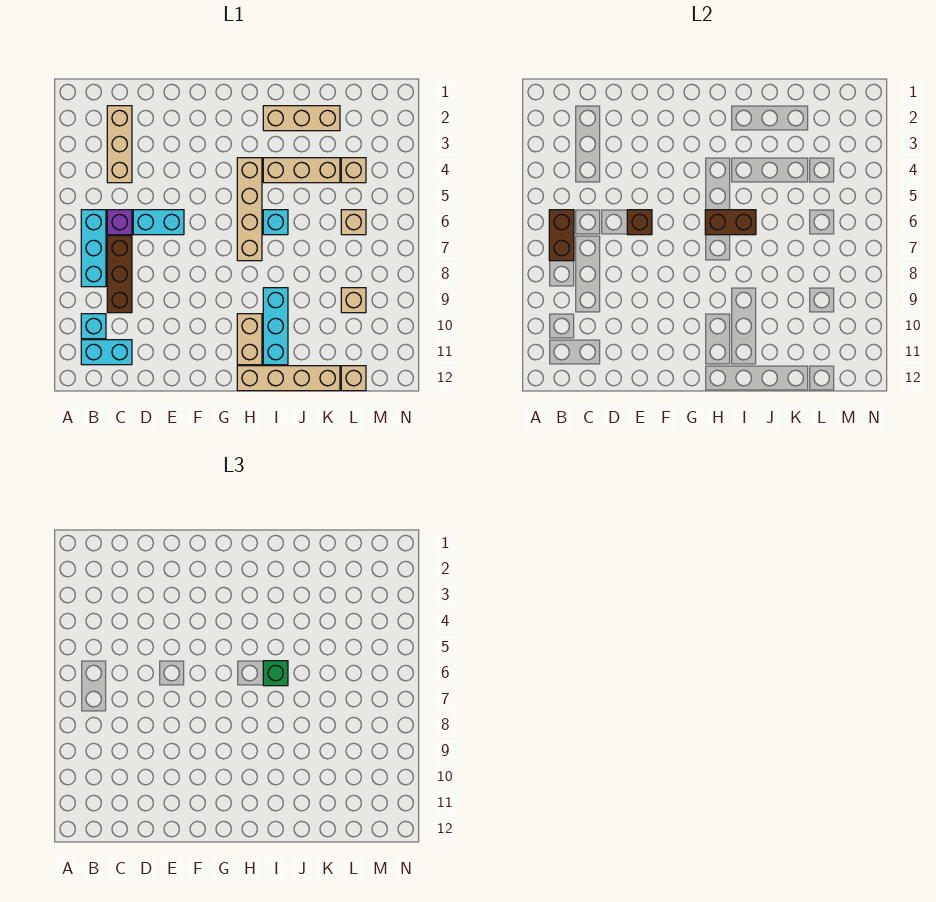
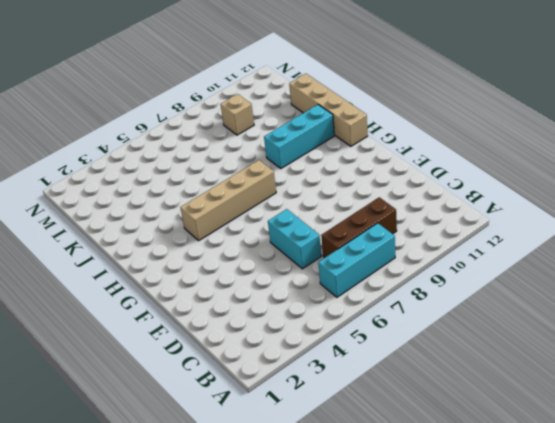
none -> cyan 1x1 brick [81,314,106,339]
none -> cyan 1x2 brick [81,340,132,365]
none -> tan 1x3 brick [107,106,132,183]

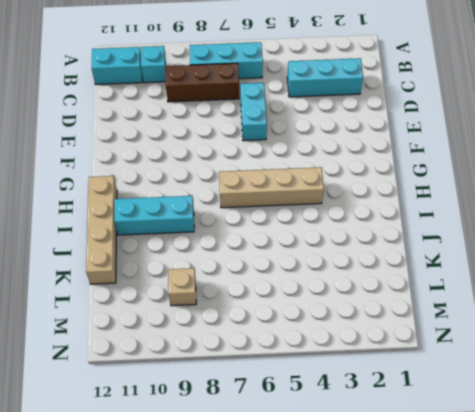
cyan 1x2 brick [92,47,142,85] -> cyan 1x2 brick turned to [81,340,132,365]
cyan 1x3 brick [287,58,363,97] -> tan 1x3 brick [107,106,132,183]
none -> purple 1x1 brick [107,210,132,235]
none -> tan 1x2 brick [237,314,262,365]
none -> tan 1x3 brick [263,106,340,131]

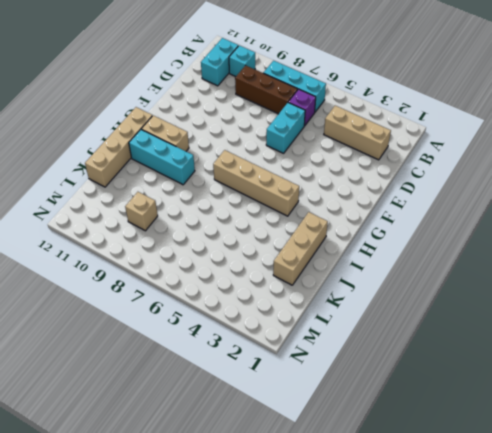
none -> tan 1x3 brick [263,158,340,183]
none -> cyan 1x1 brick [263,210,288,235]
none -> tan 1x1 brick [341,158,366,183]

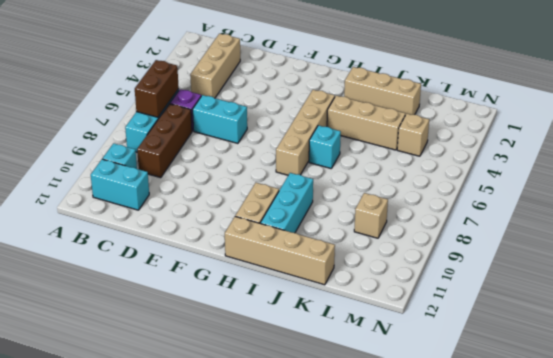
none -> tan 1x1 brick [341,210,366,235]
none -> tan 1x1 brick [341,366,366,391]
none -> brown 1x1 brick [627,210,652,235]

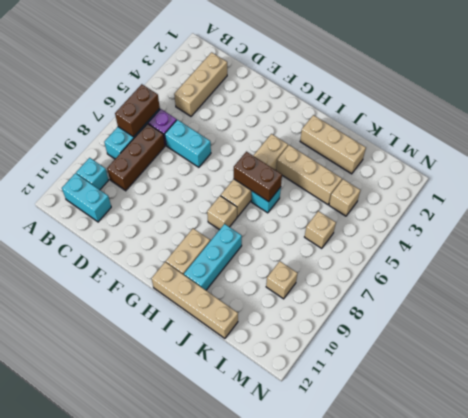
tan 1x1 brick [207,196,237,230] -> tan 1x1 brick moved to [341,366,366,391]
none -> brown 1x1 brick [627,210,652,235]
none -> green 1x1 brick [263,661,288,686]

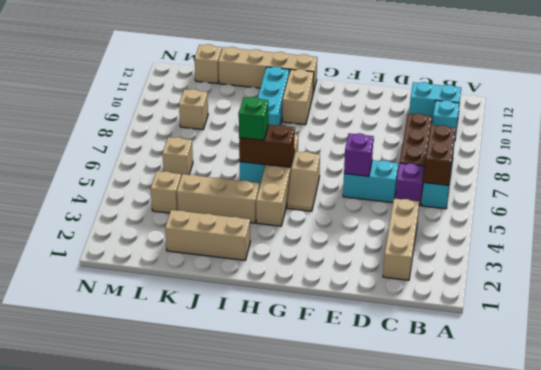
purple 1x1 brick [344,133,374,176] -> brown 1x1 brick [627,210,652,235]
tan 1x2 slope [287,152,320,211] -> none

